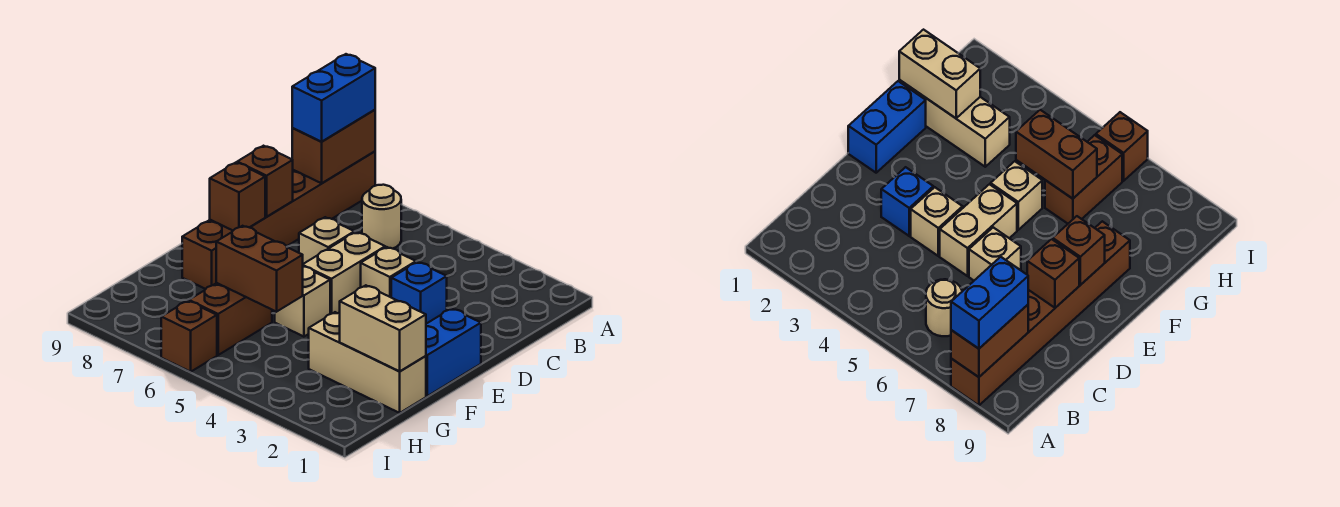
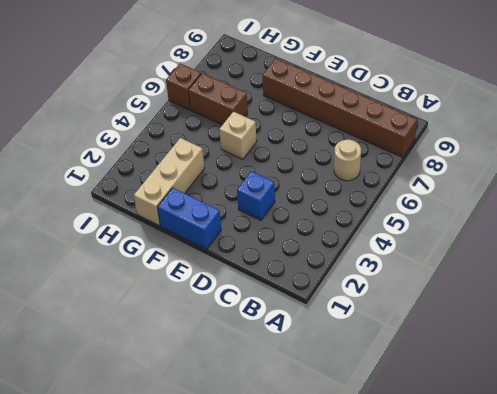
none -> tan 1x1 brick [361,247,416,297]
none -> tan 1x2 brick [303,232,385,314]
none -> tan 1x1 brick [299,217,354,264]

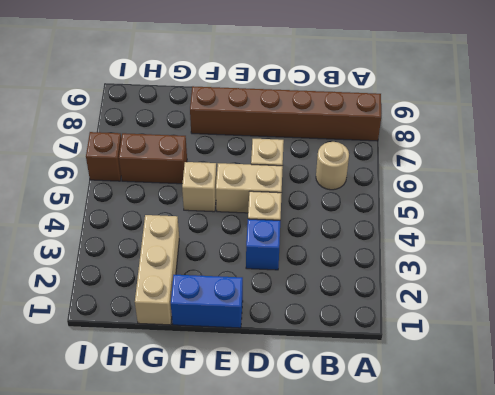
none -> brown 1x2 brick [292,110,375,183]
none -> brown 1x1 brick [237,146,293,217]
none -> brown 1x1 brick [210,163,265,230]

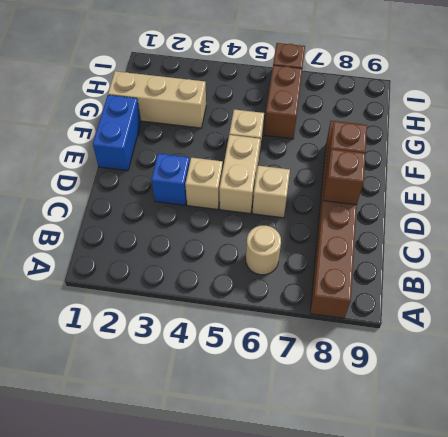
none -> brown 1x2 brick [292,110,375,183]
none -> tan 1x2 brick [340,285,426,371]
none -> brown 1x2 brick [216,226,303,312]

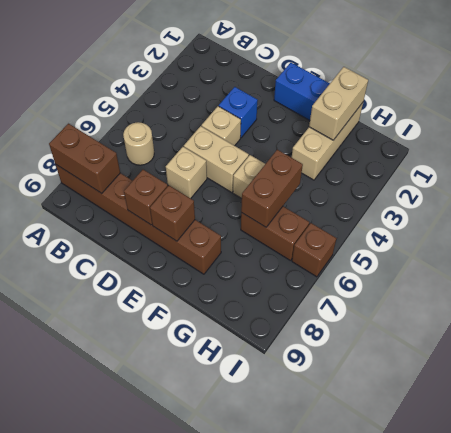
none -> blue 1x2 brick [292,54,375,142]

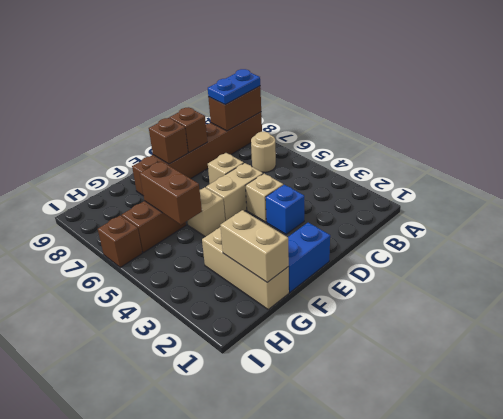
blue 1x2 plate [208,69,260,105] -> blue 1x2 brick [292,54,375,142]

